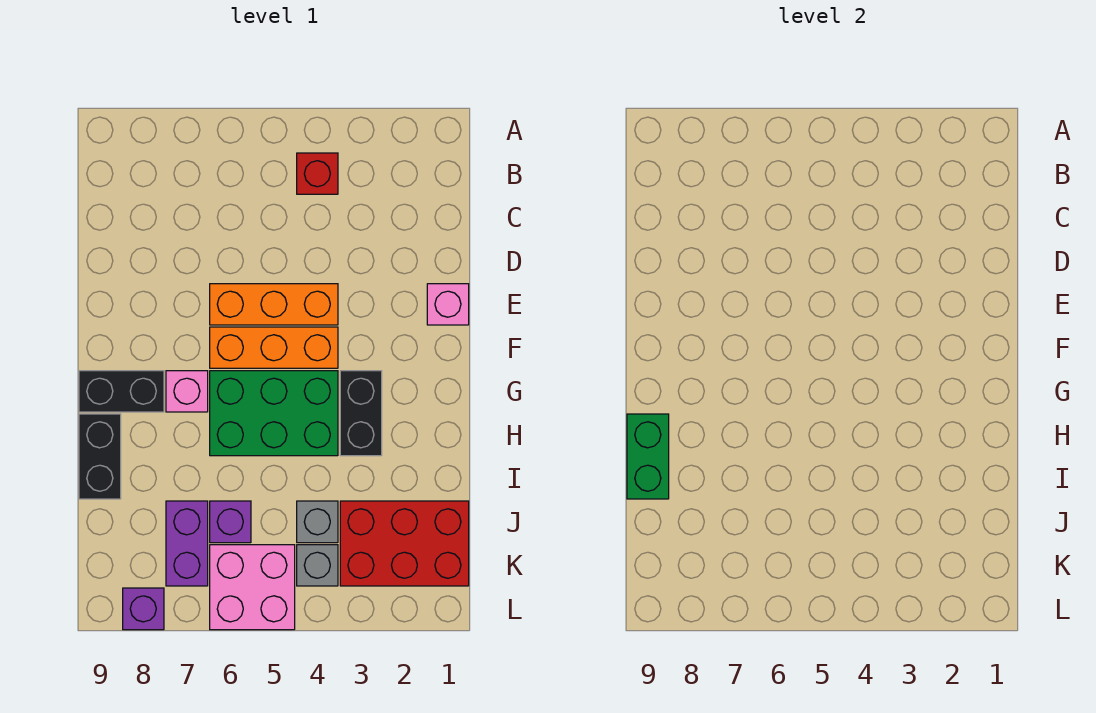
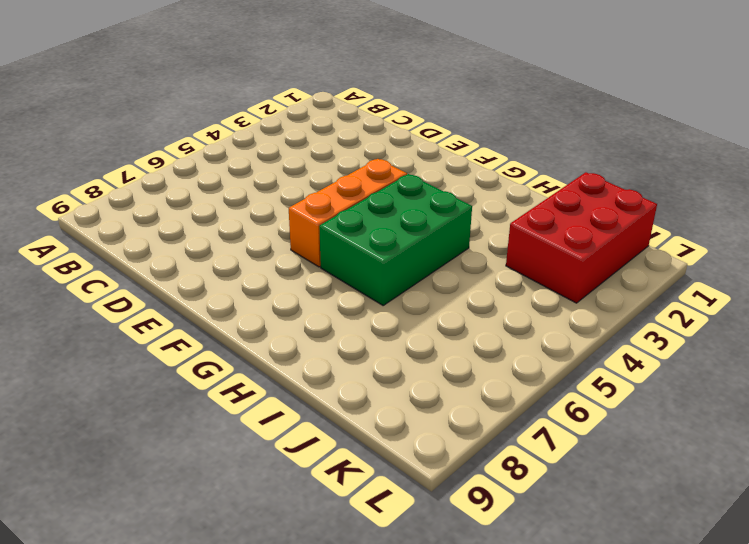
none -> red 1x1 brick [297,153,338,194]
none -> pink 1x1 brick [427,284,469,325]
none -> orange 1x3 brick [210,284,338,325]

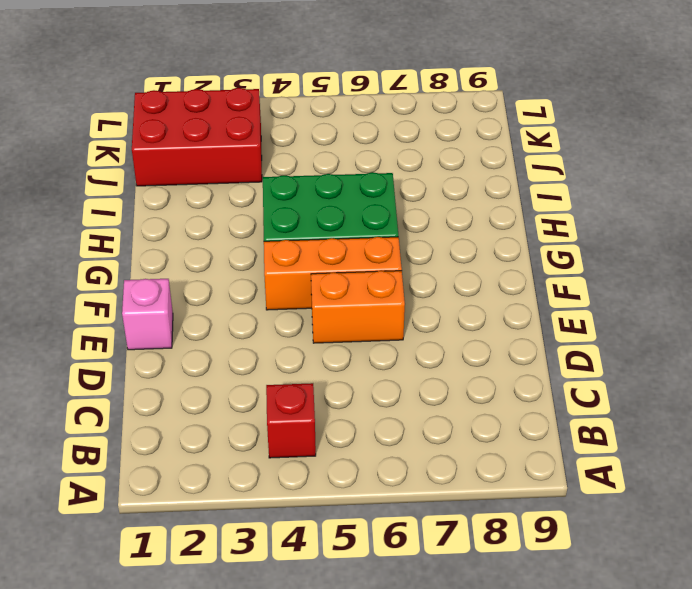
orange 1x2 brick [311,271,405,343] -> orange 1x3 brick [210,284,338,325]
none -> black 1x2 brick [340,371,382,456]
none -> pink 1x1 brick [166,371,208,412]
none -> black 1x2 brick [79,371,164,412]

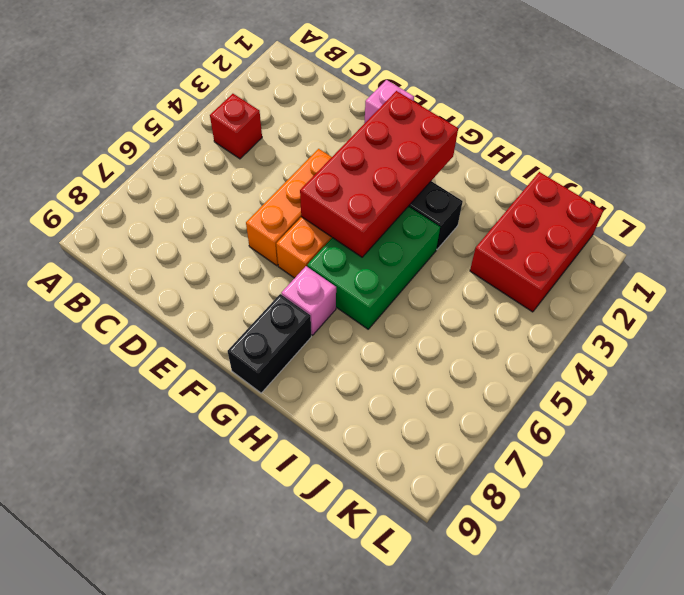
red 2x4 brick [300,91,458,257] -> none
none -> black 1x2 brick [79,414,121,499]
none -> grey 1x1 brick [297,501,338,543]
none -> purple 1x1 brick [210,501,251,543]

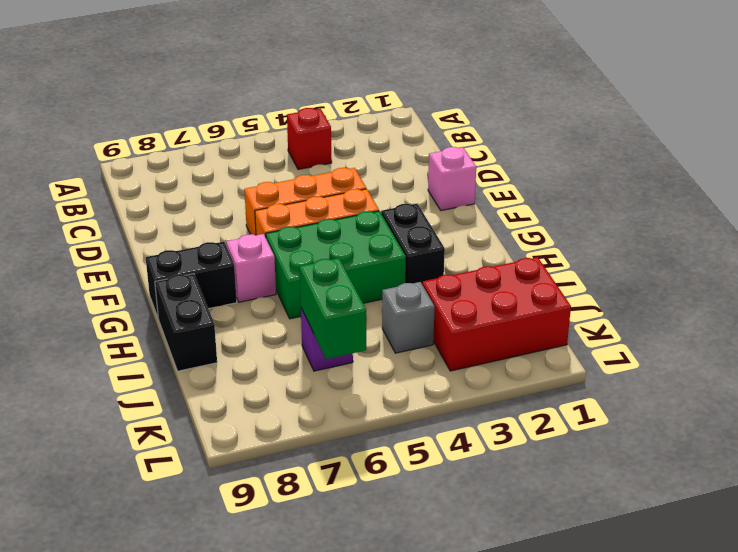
green 1x2 brick [299,258,366,359] -> green 1x2 brick moved to [627,414,669,499]
none -> purple 1x2 brick [166,501,208,586]
none -> grey 1x1 brick [297,545,338,586]
none -> pink 2x2 brick [210,545,295,630]

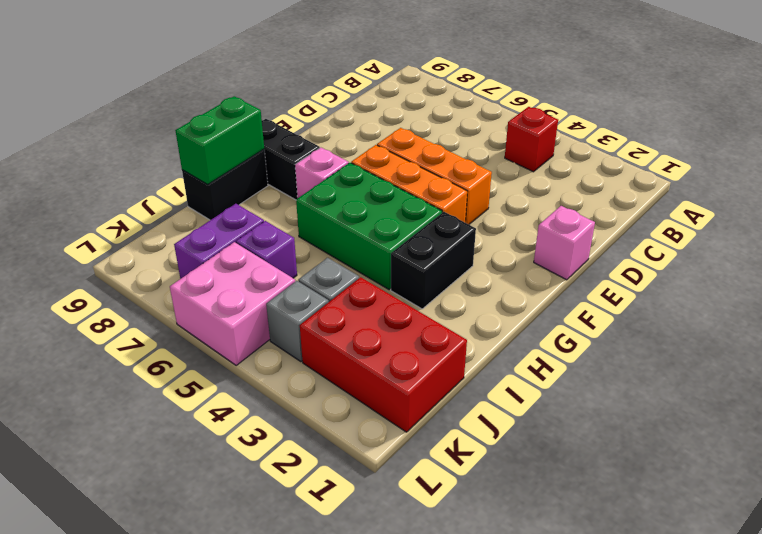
none -> purple 1x1 brick [123,588,164,630]

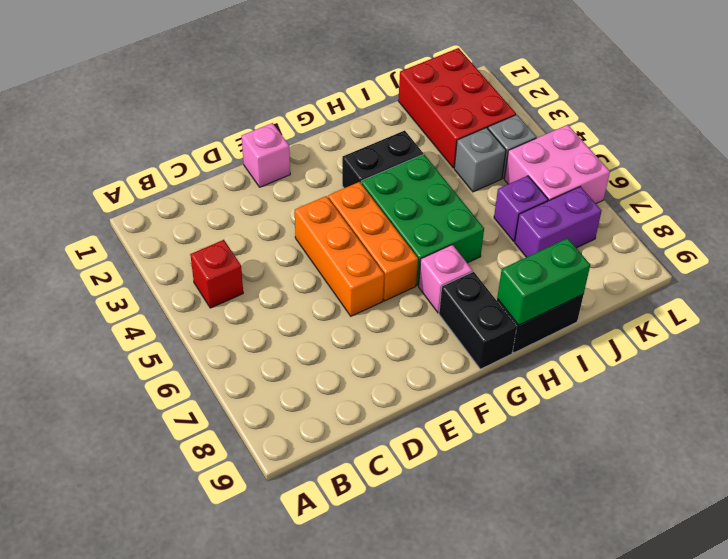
none -> purple 1x1 brick [123,588,164,630]

